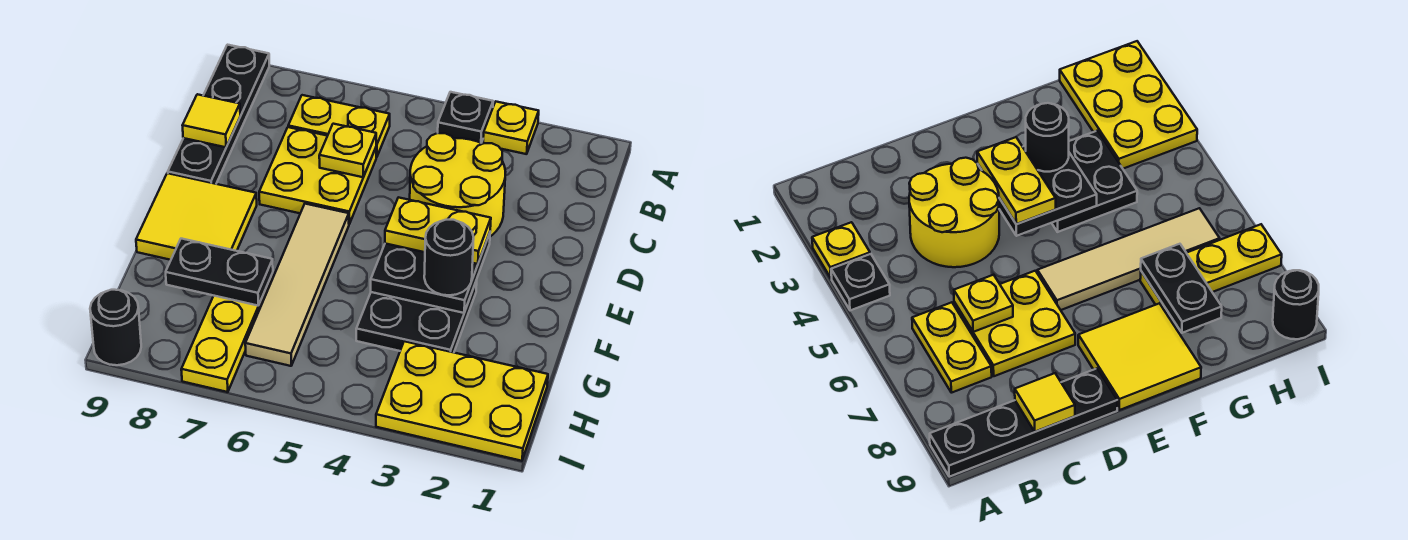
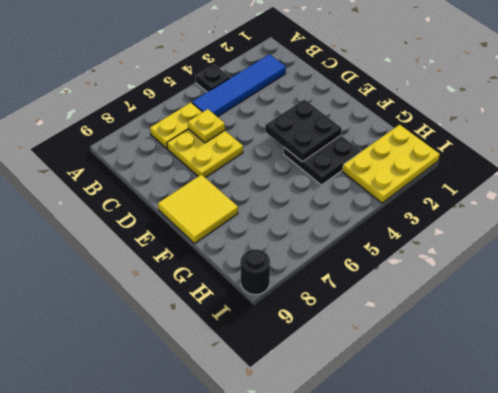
blue 1x4 tile [192,54,286,117] -> none
none -> yellow 1x1 plate [483,102,539,154]
none -> black 1x4 plate [168,45,269,184]
none -> yellow 2x2 round brick [410,133,505,237]

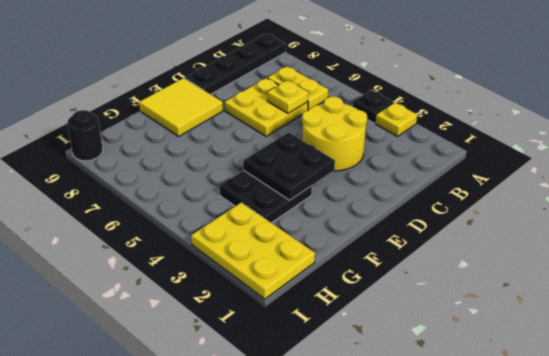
none -> tan 1x4 tile [245,204,349,366]
none -> yellow 1x3 plate [181,273,273,392]
none -> yellow 1x1 tile [182,94,240,147]

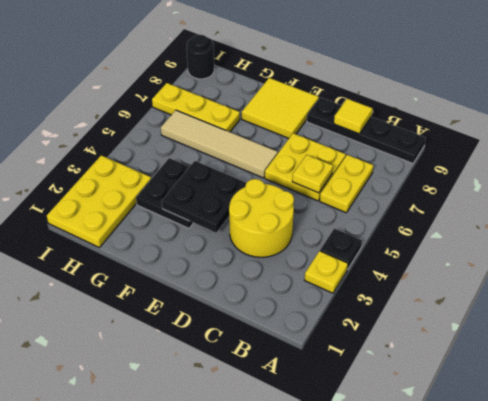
none -> black 1x2 plate [166,239,273,306]
none -> yellow 1x2 plate [385,197,491,264]
none -> black 1x1 round brick [424,220,474,295]

